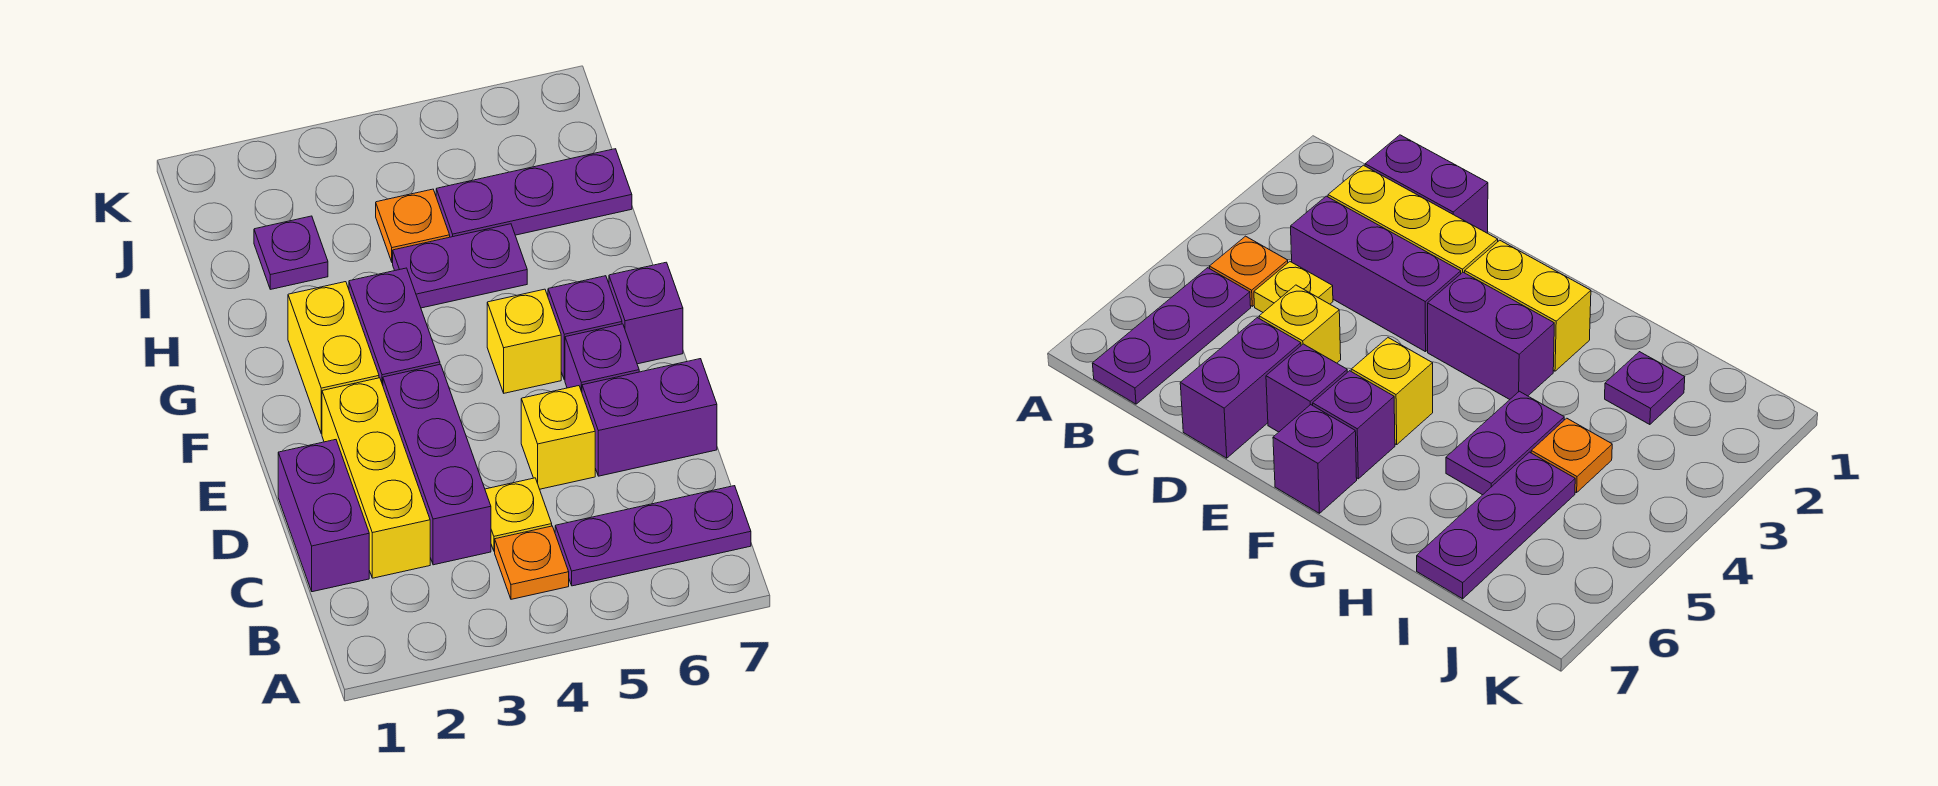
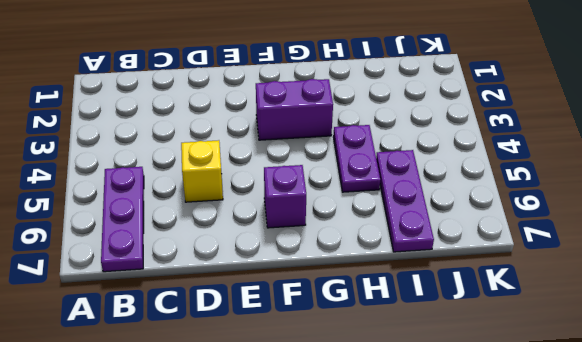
none -> orange 1x1 plate [495,526,569,599]
none -> purple 1x2 brick [278,440,369,592]
none -> yellow 1x3 brick [322,378,430,578]

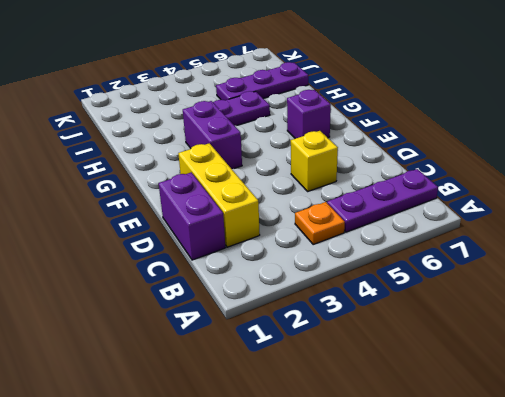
none -> purple 1x3 brick [383,364,491,565]
none -> yellow 1x1 plate [485,478,552,551]
none -> purple 1x2 brick [582,359,717,476]

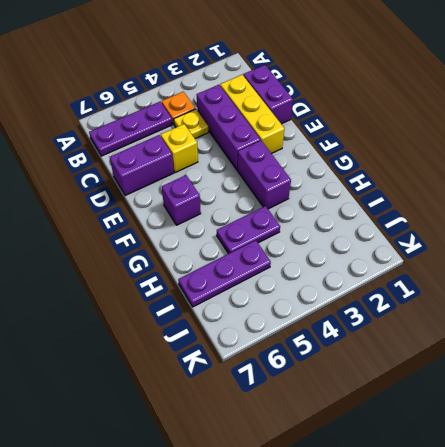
none -> purple 1x1 brick [565,324,639,392]
none -> yellow 1x2 brick [288,282,379,434]
none -> yellow 1x1 brick [487,289,561,393]

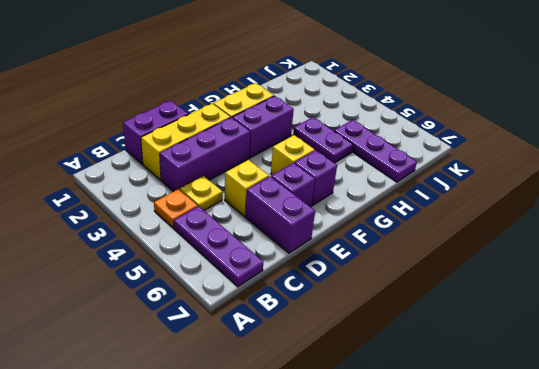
none -> purple 1x1 brick [609,262,683,364]
none -> purple 1x1 plate [254,216,328,289]
none -> orange 1x1 plate [376,189,450,263]

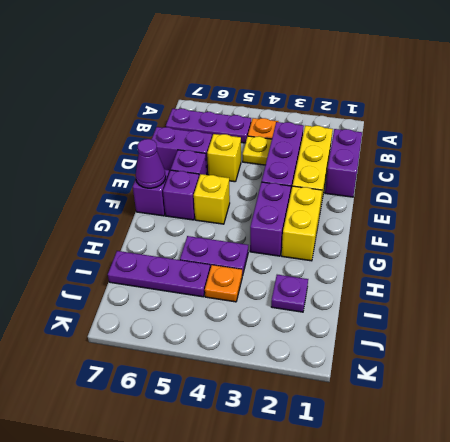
purple 1x1 cone [135,139,166,188] -> none

